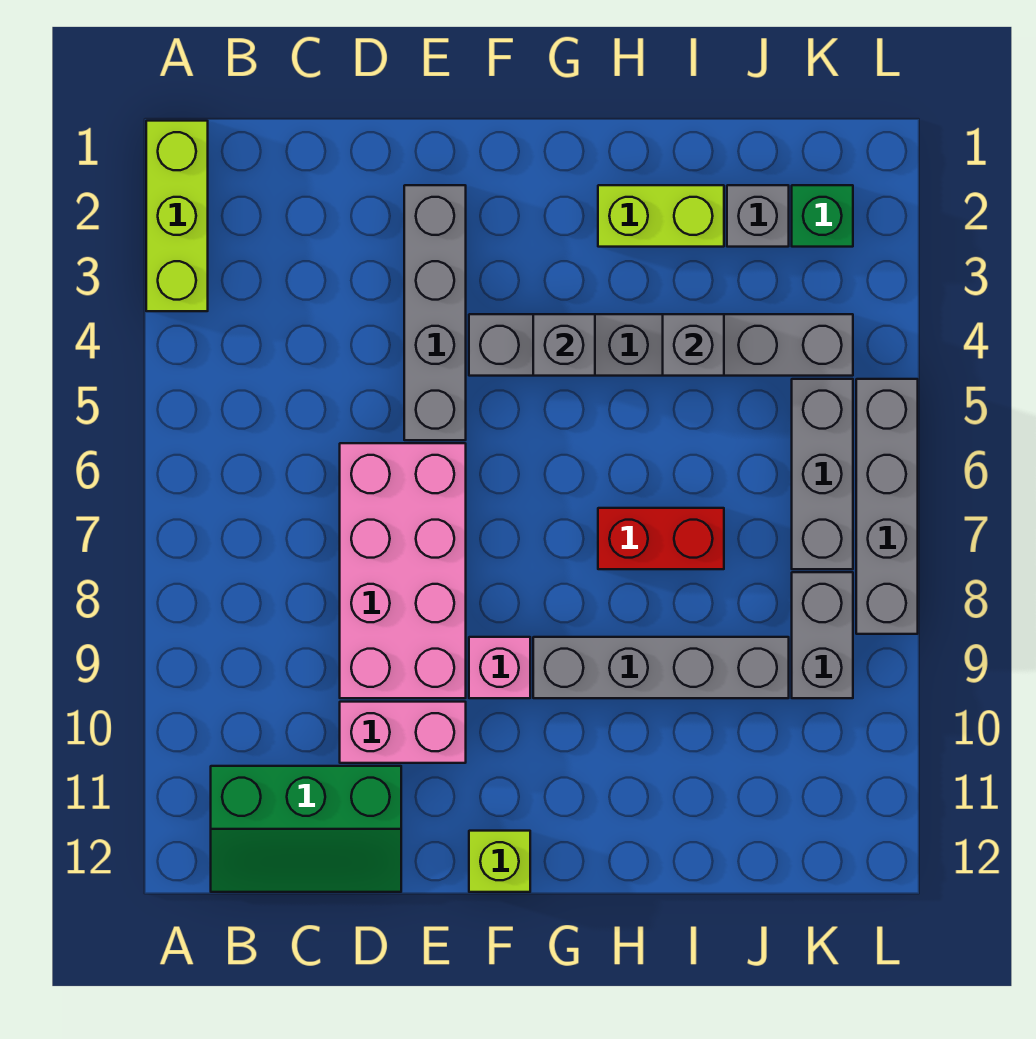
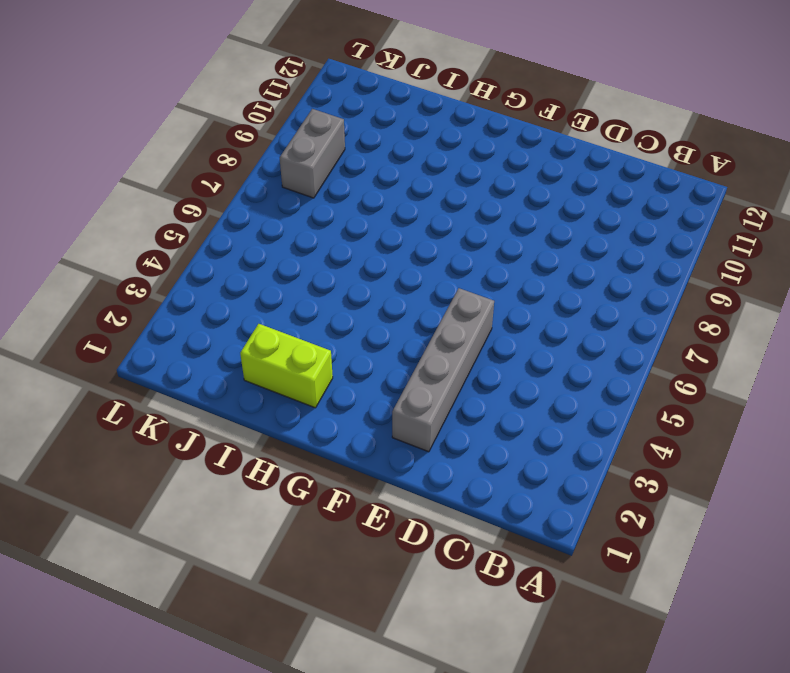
none -> lime 1x3 brick [146,121,208,311]
none -> green 2x3 slope [211,766,401,892]
none -> pink 2x4 brick [340,443,466,698]

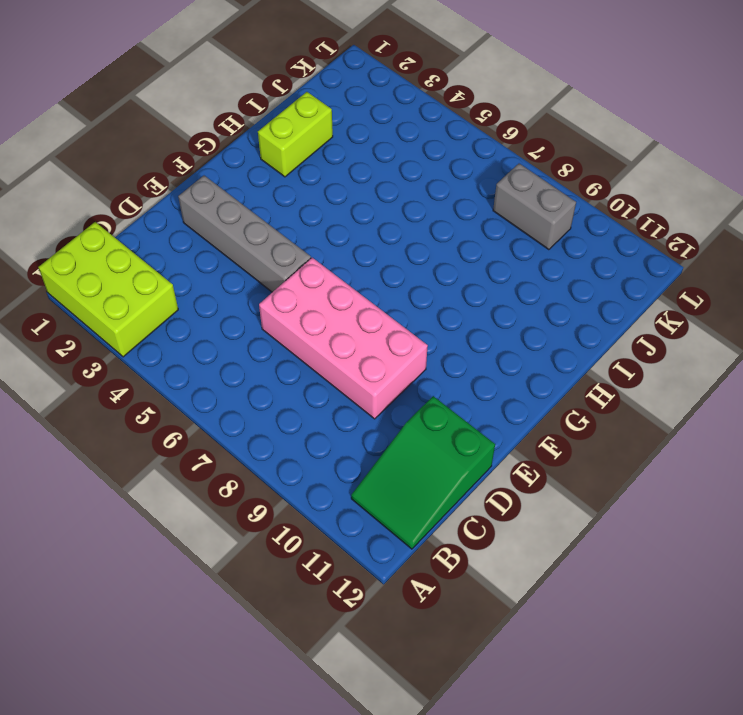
lime 2x3 brick [39,222,178,357] -> lime 1x3 brick [146,121,208,311]
green 2x3 slope [351,396,495,549] -> green 2x3 slope turned to [211,766,401,892]
none -> pink 1x2 brick [340,702,466,763]
none -> grey 1x6 brick [469,314,853,376]
none -> pink 1x1 brick [469,637,530,698]

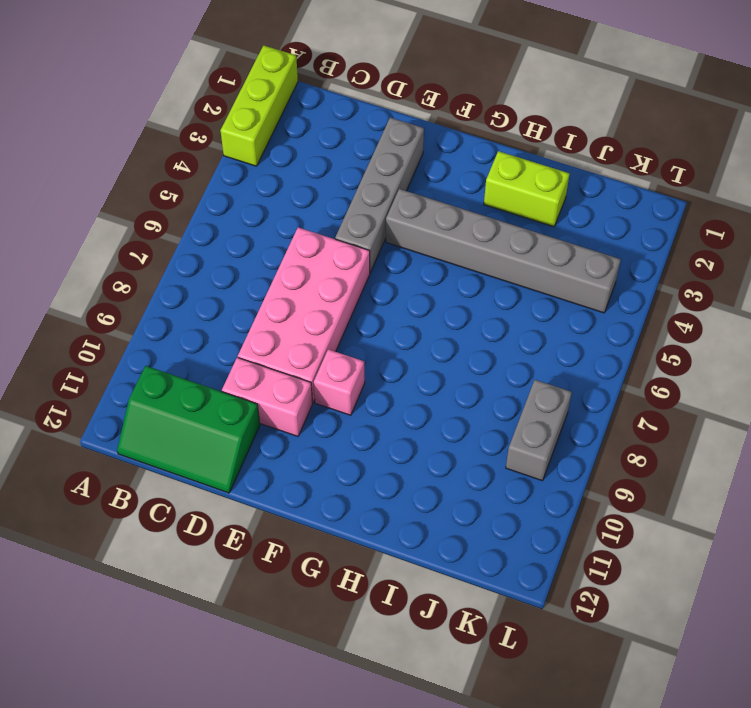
none -> lime 1x1 brick [469,831,530,892]
none -> grey 1x4 brick [533,637,789,698]
none -> red 1x2 brick [598,508,724,569]

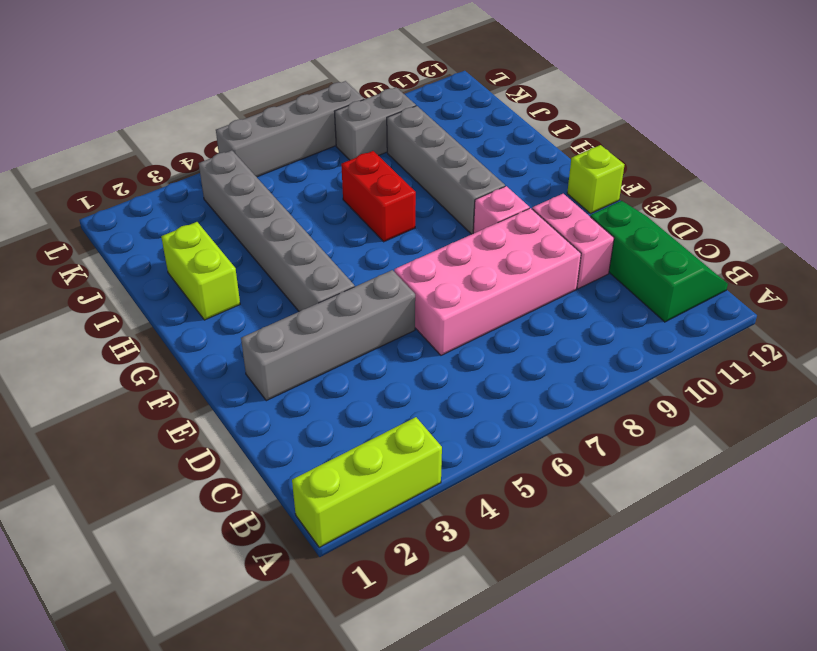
none -> grey 1x1 brick [727,185,789,247]
none -> green 1x1 brick [792,185,853,247]
none -> grey 1x3 brick [792,379,853,569]

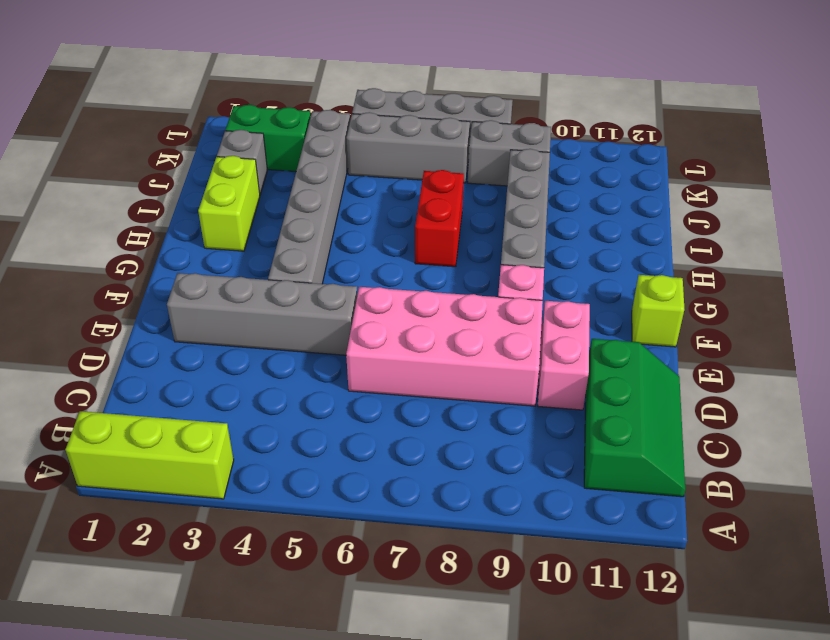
green 1x2 brick [226,105,311,171] -> green 1x1 brick [792,185,853,247]
none -> grey 1x1 brick [533,314,595,376]
none -> grey 1x1 brick [663,314,724,376]

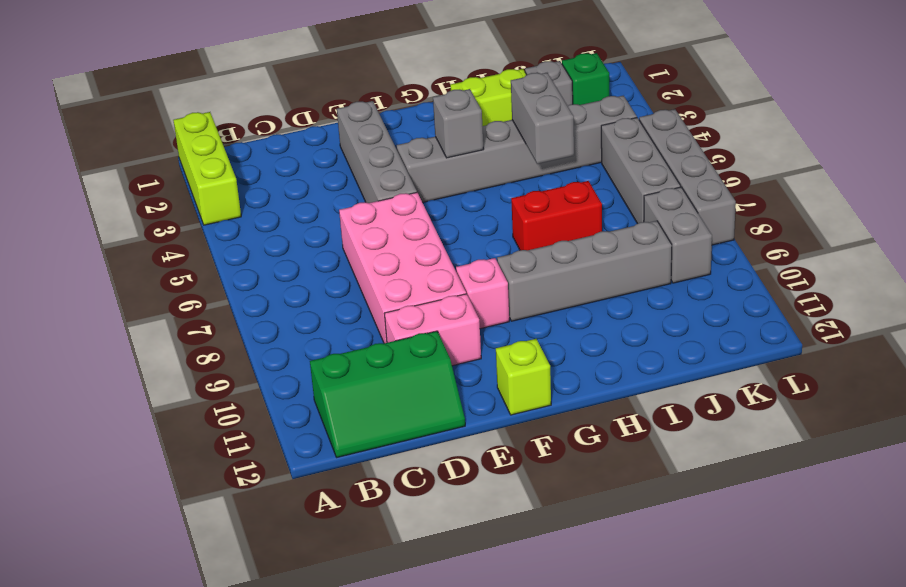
grey 1x2 brick [511,73,574,164] -> grey 1x1 brick [663,314,724,376]

